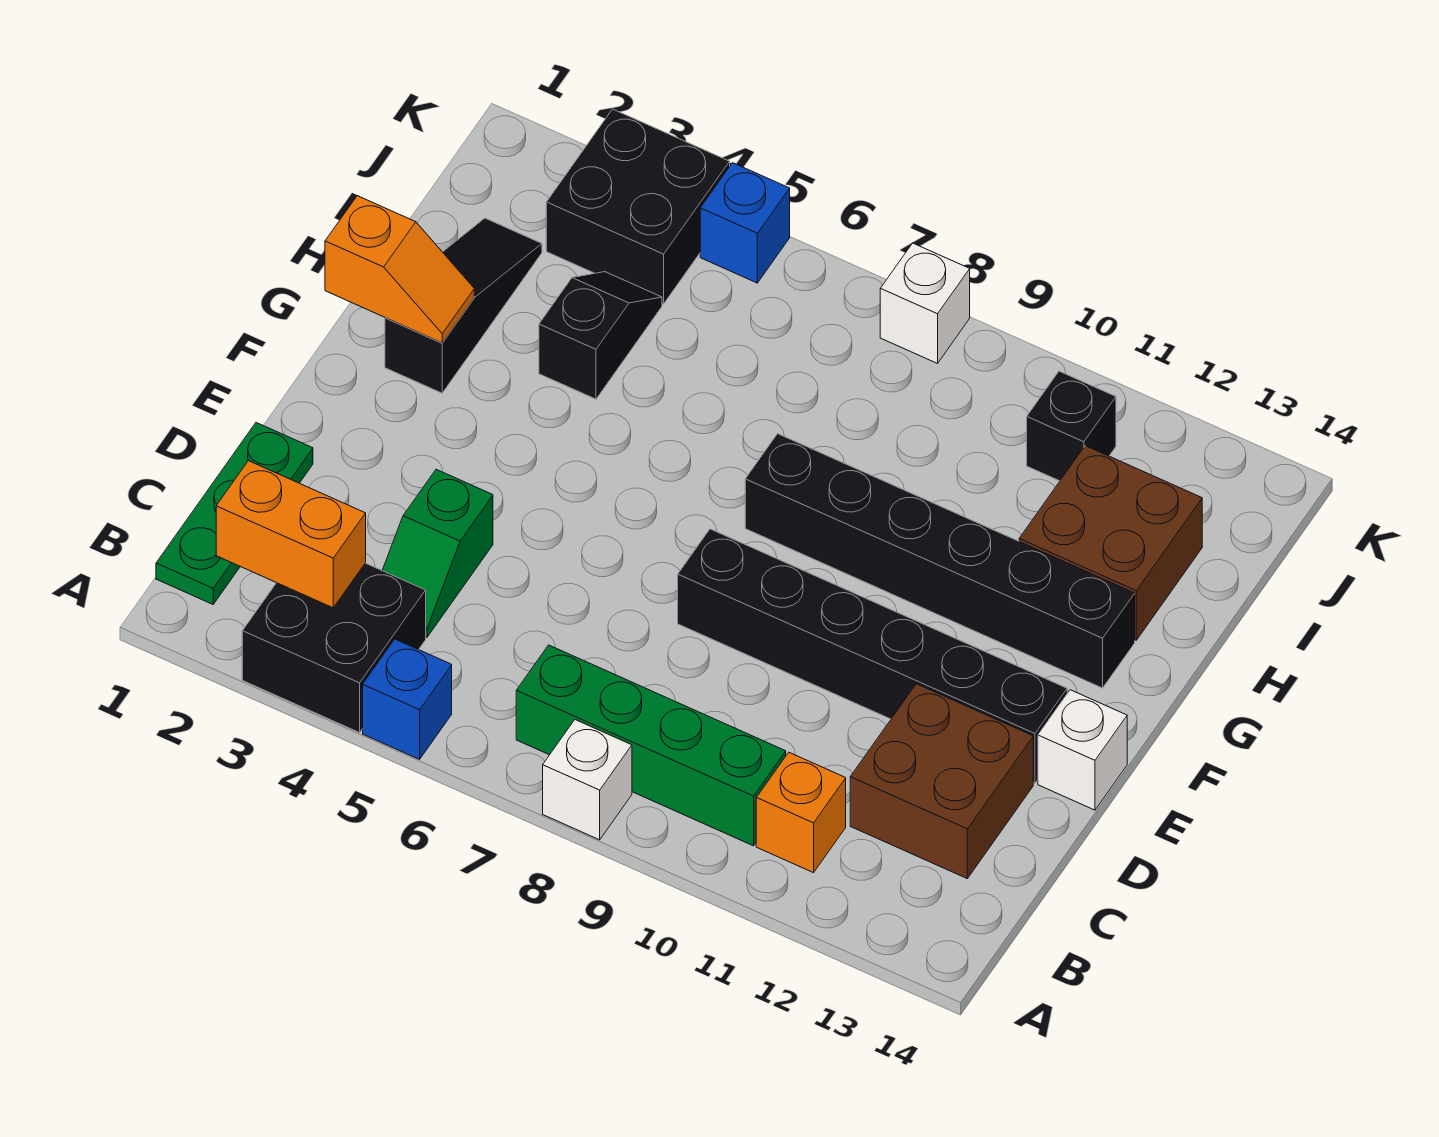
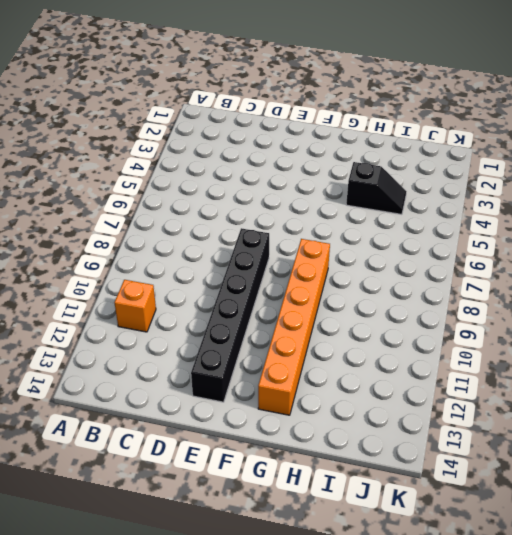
orange 1x6 brick [258,239,330,415] -> black 1x6 brick [745,434,1135,688]
none -> black 2x2 brick [242,563,426,733]
none -> blue 1x1 brick [363,639,452,759]
none -> white 1x1 brick [543,720,632,840]

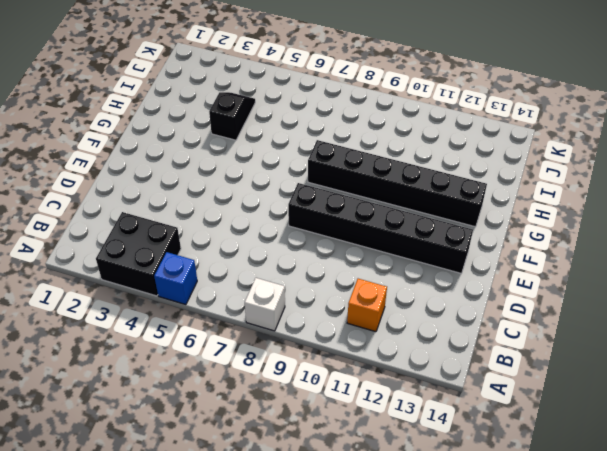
none -> green 1x3 plate [156,423,313,604]
none -> green 1x4 brick [516,645,786,846]
none -> green 1x2 slope [382,469,493,637]

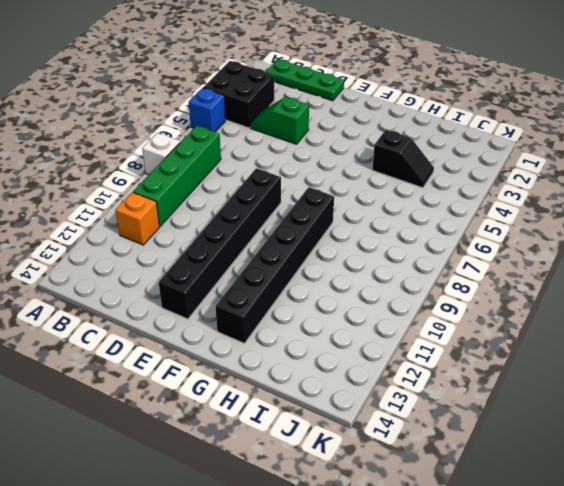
none -> brown 2x2 brick [850,684,1033,878]
none -> white 1x1 brick [1038,690,1127,810]
none -> black 1x3 slope [385,218,542,393]

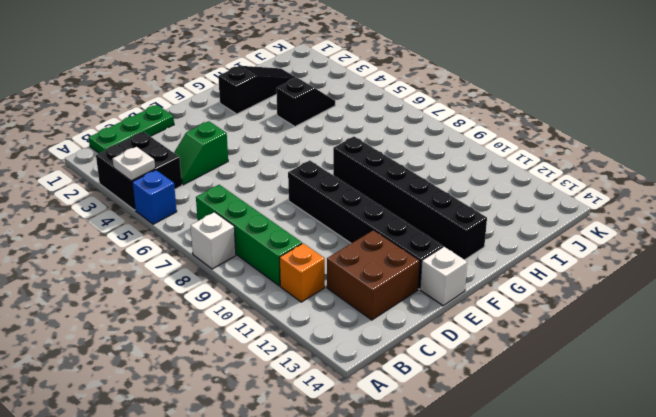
white 1x1 plate [113,147,155,181] -> none
none -> brown 2x2 brick [1019,446,1202,640]
none -> black 2x2 brick [546,109,730,304]
none -> black 1x1 brick [1027,371,1116,481]

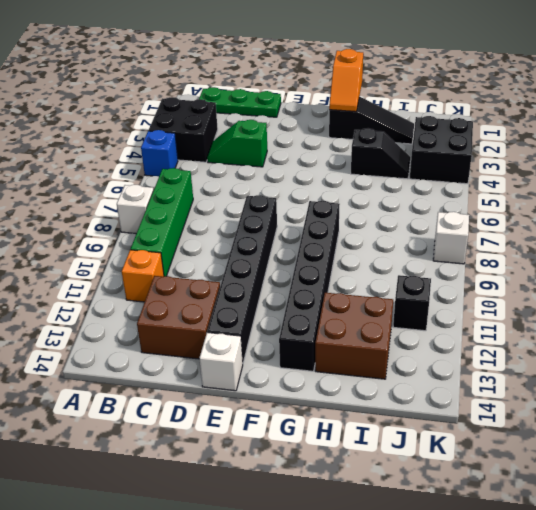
none -> blue 1x1 brick [700,163,790,283]
none -> orange 1x2 brick [216,461,366,608]

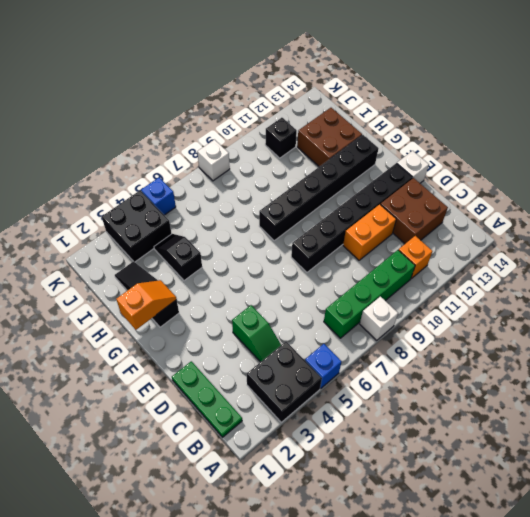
orange 1x2 brick [343,204,396,260] -> orange 1x2 brick moved to [216,461,366,608]

